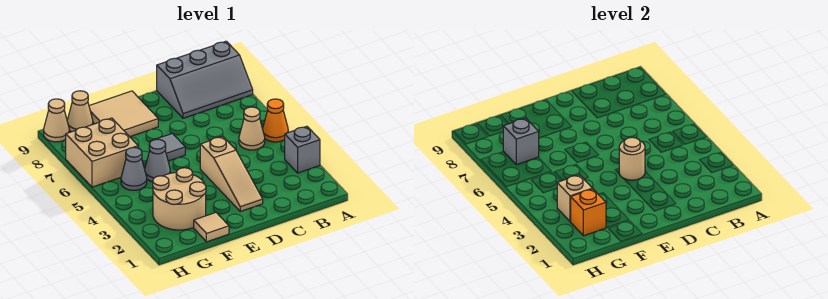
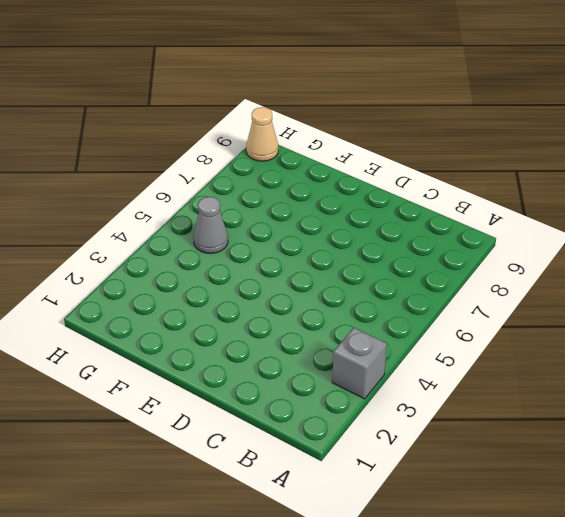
none -> orange 1x1 cone [263,99,288,142]
none -> grey 2x3 slope [157,41,253,118]
none -> tan 1x1 cone [239,107,265,150]

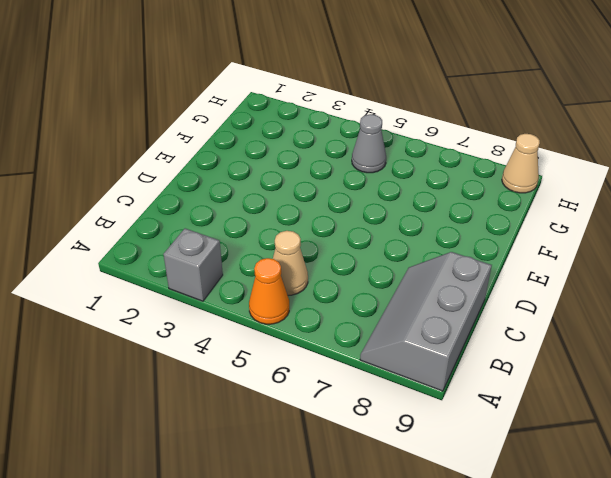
none -> tan 1x3 slope [200,136,263,211]
none -> grey 1x1 tile [150,133,185,161]
none -> tan 2x2 tile [89,91,158,137]

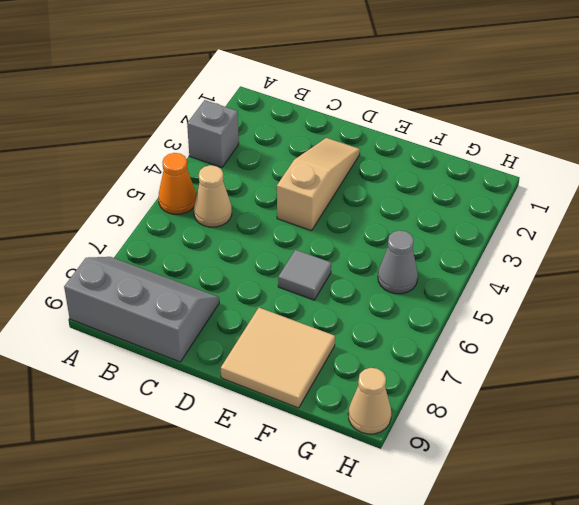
none -> tan 1x1 tile [194,212,229,242]
none -> tan 2x2 round brick [153,168,206,230]
none -> grey 1x1 cone [145,139,170,182]

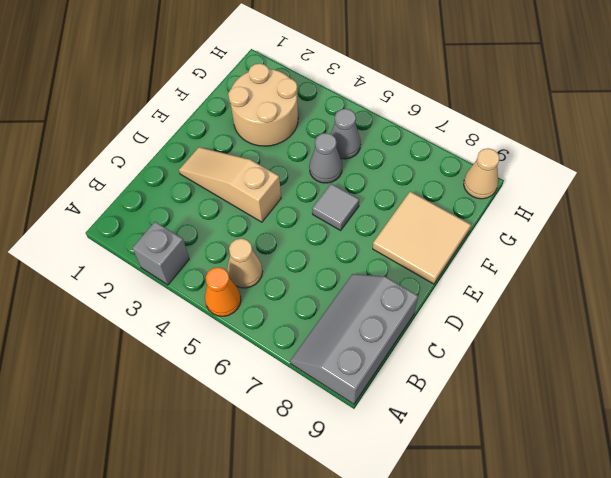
none -> tan 1x1 tile [194,212,229,242]
none -> tan 2x2 brick [66,118,138,187]
none -> tan 1x1 cone [67,91,93,132]

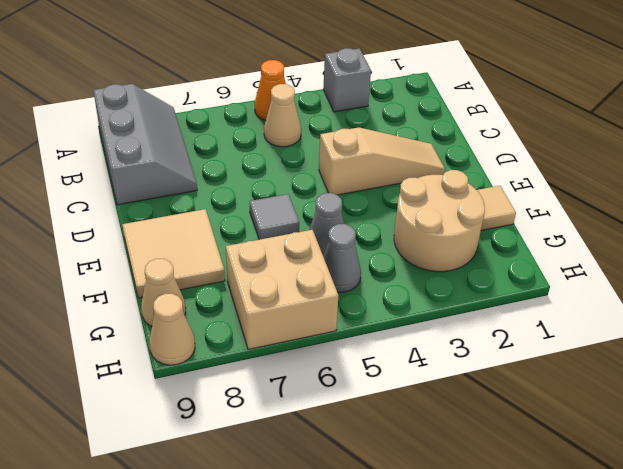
none -> tan 1x1 round brick [619,137,645,180]
none -> orange 1x1 brick [570,189,606,236]
none -> tan 1x1 brick [557,175,592,221]

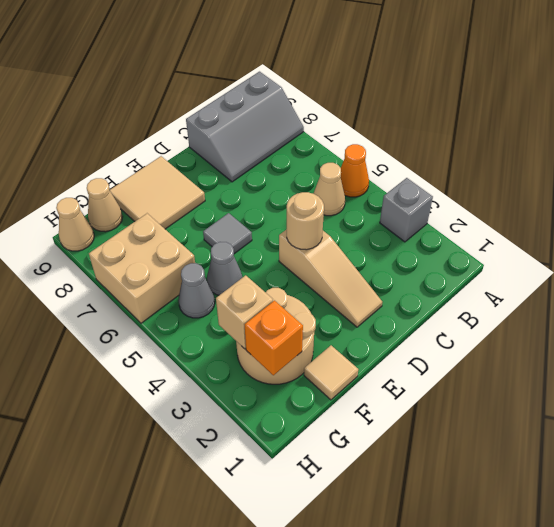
none -> grey 1x1 brick [503,118,539,165]

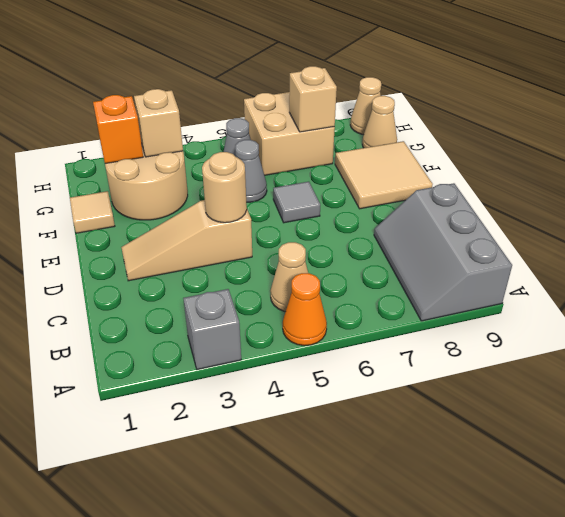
tan 1x1 brick [289,66,337,132] -> grey 1x1 brick [503,118,539,165]

